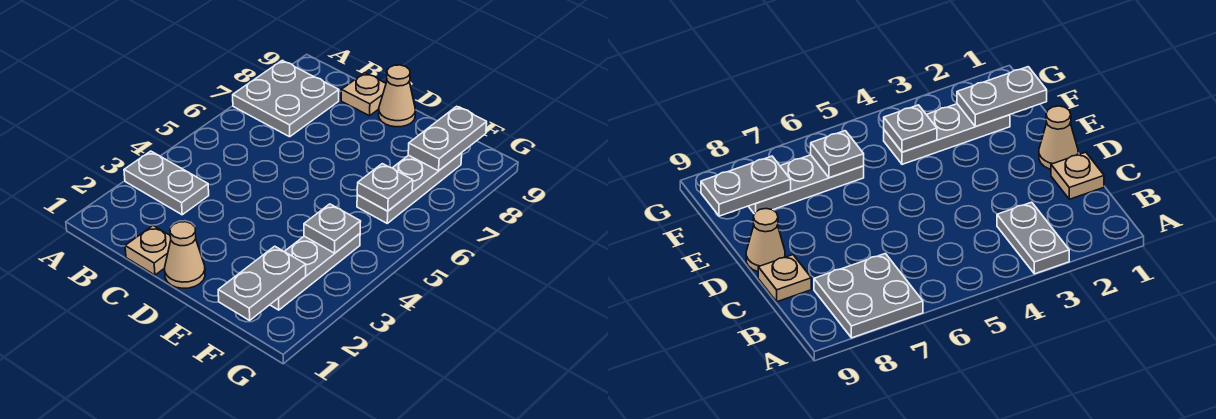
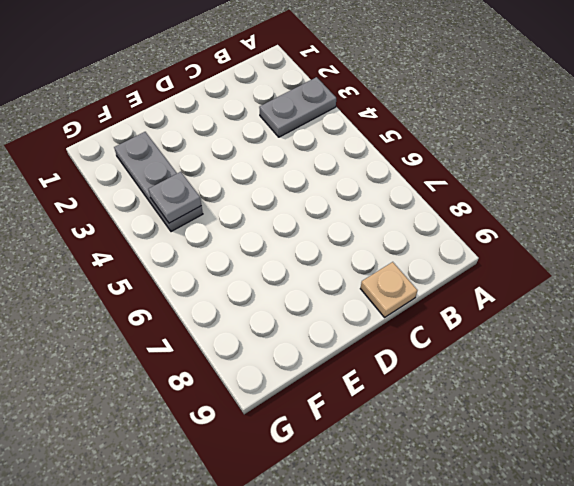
none -> grey 2x2 plate [233,60,339,137]
none -> tan 1x1 plate [125,226,171,275]
none -> tan 1x1 cone [165,222,205,288]

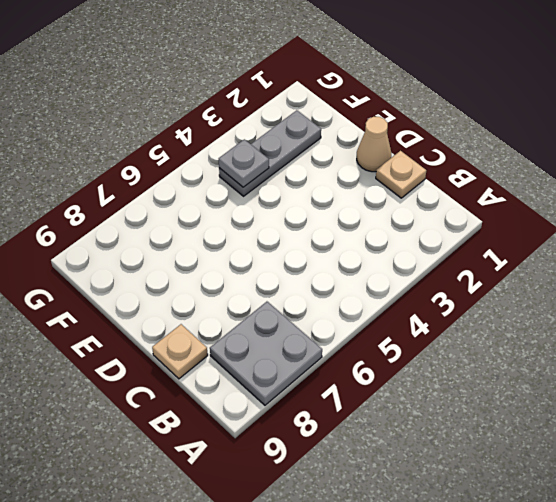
none -> grey 1x2 plate [124,151,209,215]
none -> tan 1x1 cone [379,65,416,127]
none -> grey 1x3 plate [357,153,462,223]

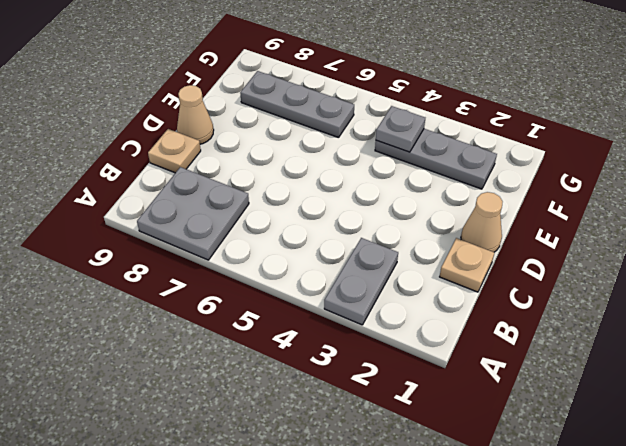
none -> grey 1x2 plate [218,246,306,320]
none -> grey 1x1 plate [357,164,413,211]
none -> grey 1x2 plate [408,106,487,171]

